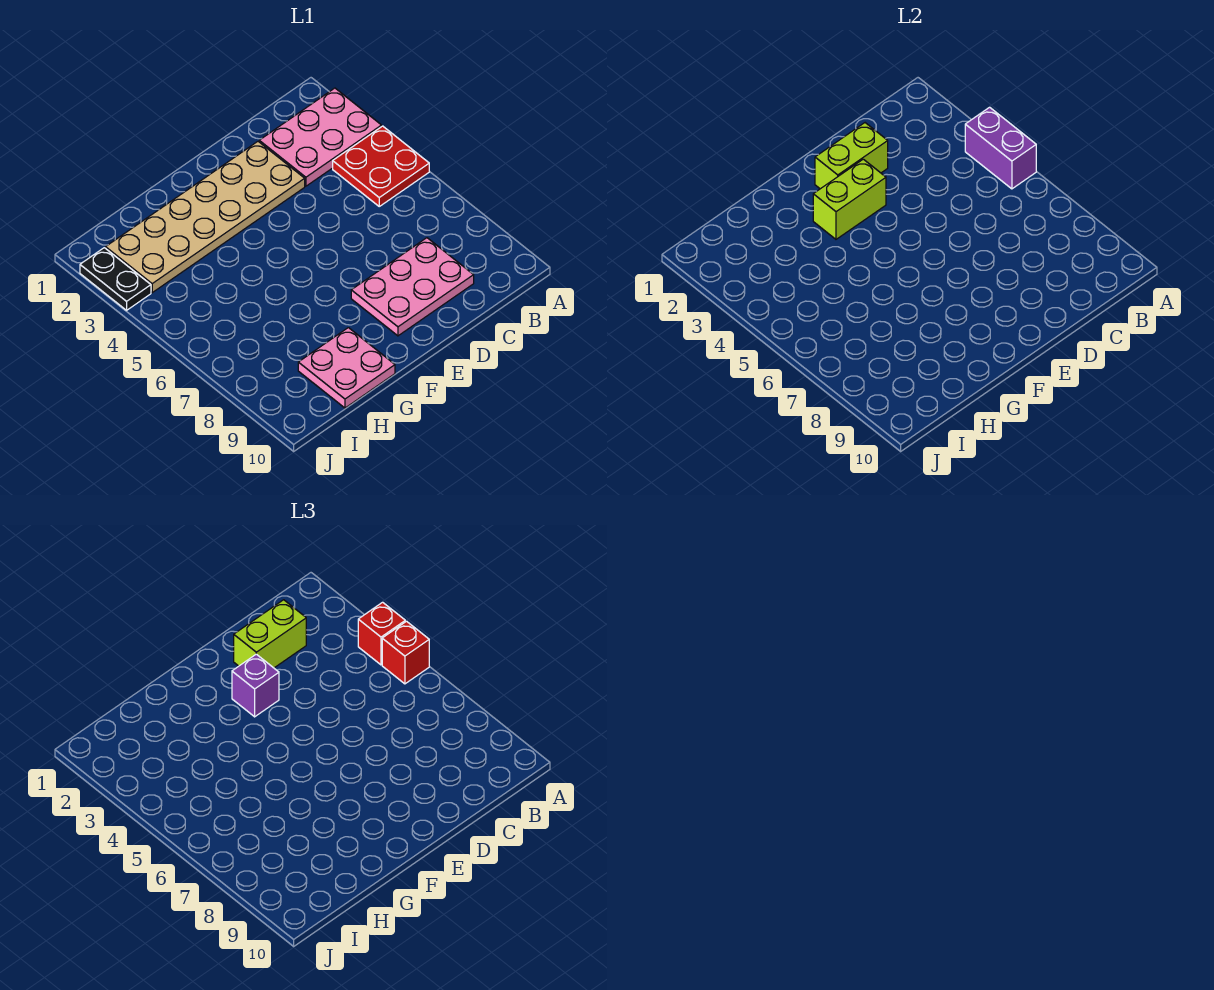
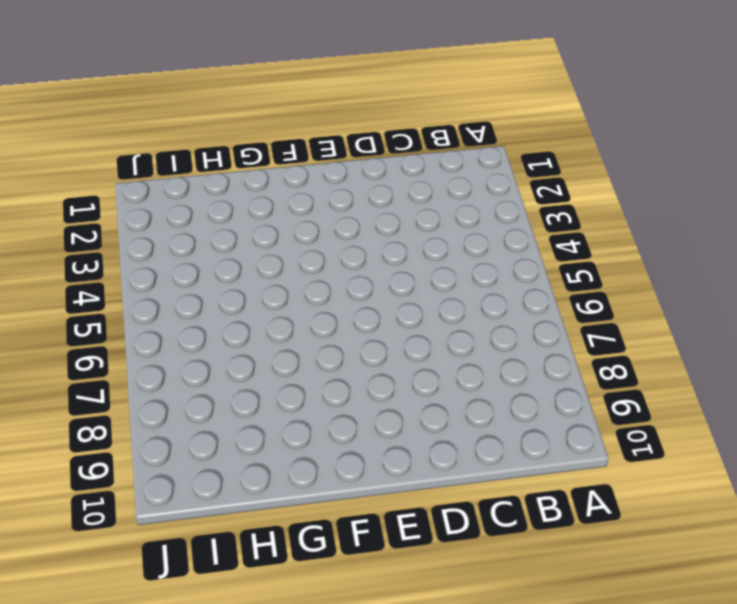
none -> pink 2x3 plate [259,88,382,186]
none -> red 2x2 plate [333,126,429,206]
none -> pink 2x3 plate [351,238,474,336]

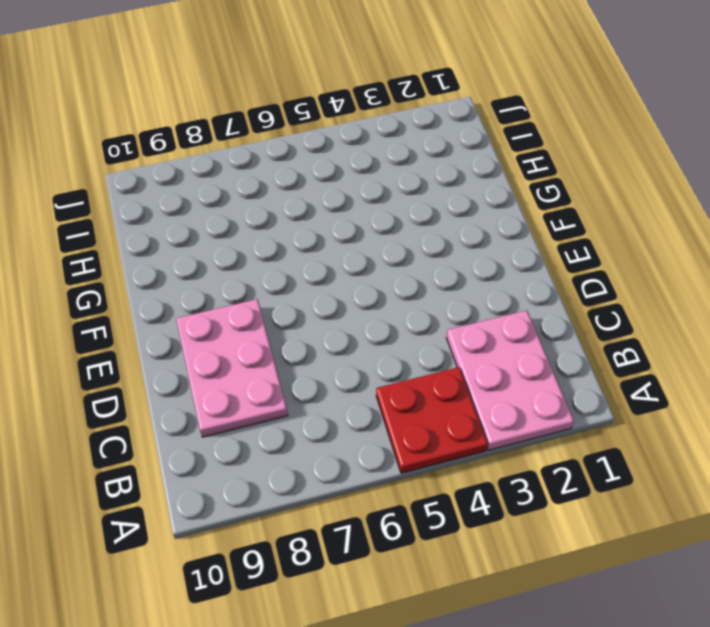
none -> tan 2x6 plate [106,142,305,293]
none -> pink 2x2 plate [298,328,395,408]
none -> black 1x2 plate [80,248,151,310]

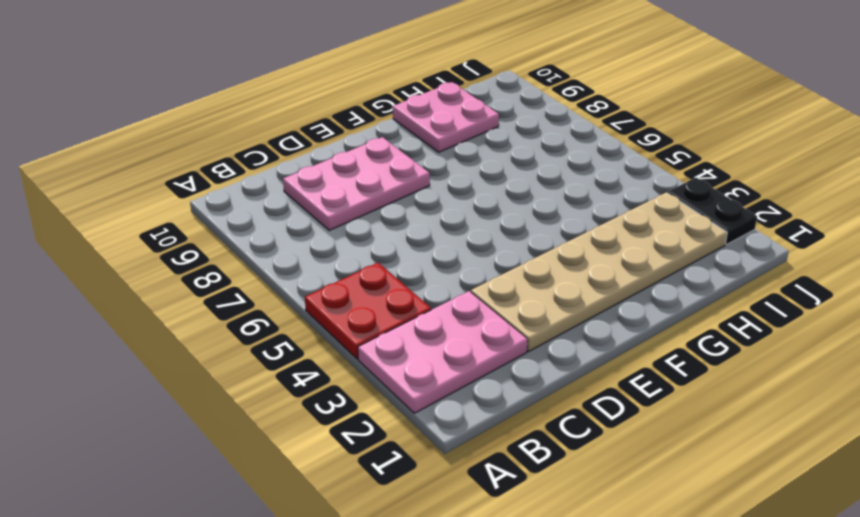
none -> purple 1x2 brick [965,107,1036,189]
none -> lime 1x2 brick [815,123,888,189]
none -> lime 1x2 brick [813,159,886,239]

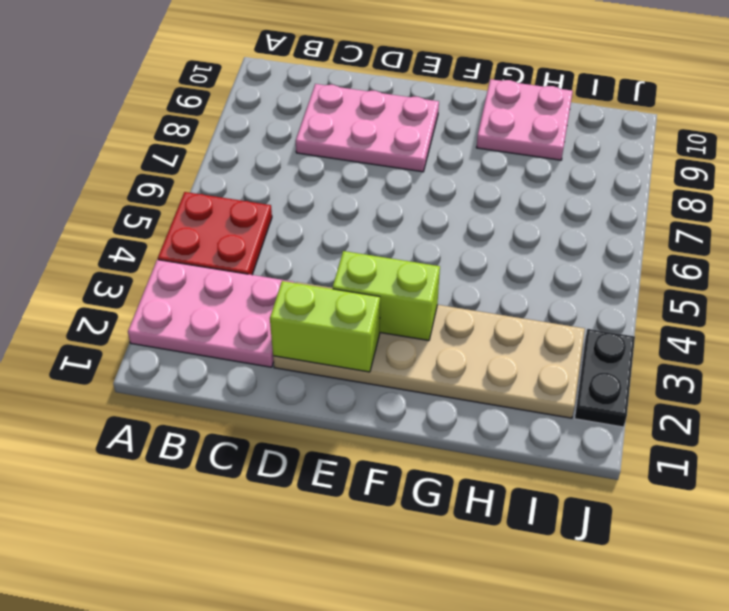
none -> purple 1x2 brick [965,107,1036,189]
none -> red 1x1 brick [358,602,405,665]
none -> red 1x1 brick [382,621,429,684]

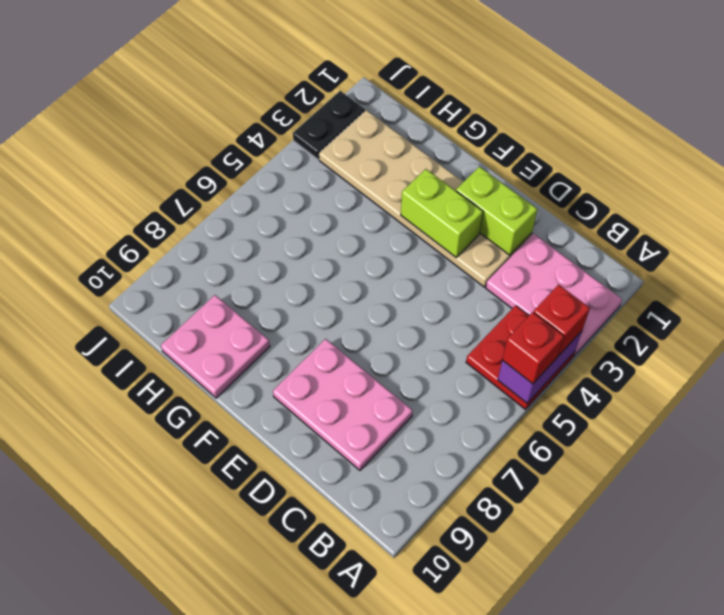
none -> lime 1x2 brick [234,600,306,668]
none -> purple 1x1 brick [232,654,279,717]

